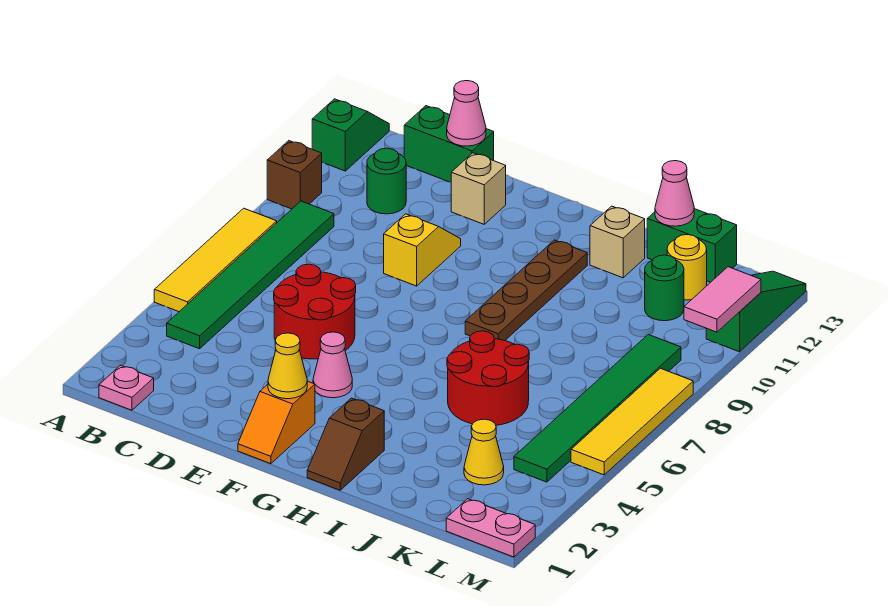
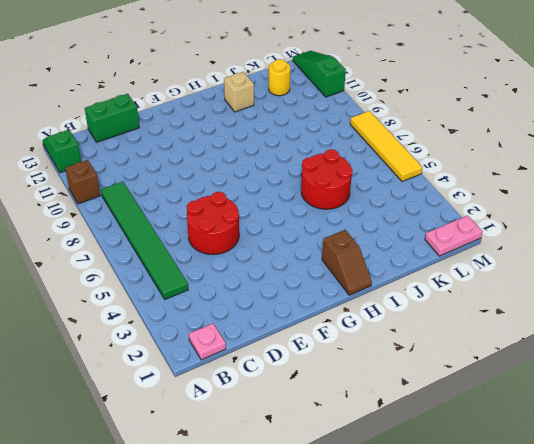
none -> yellow 1x4 tile [154,208,277,312]
none -> green 1x1 round brick [367,148,406,214]
none -> yellow 1x2 slope [384,214,461,286]

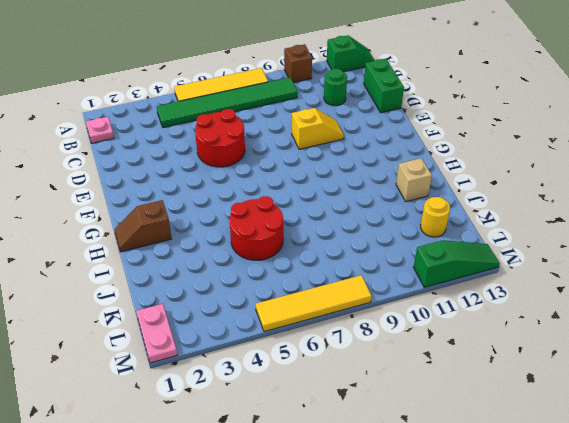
none -> tan 1x1 brick [451,153,506,224]
none -> orange 1x2 slope [238,381,315,464]
none -> pink 1x1 cone [313,332,352,398]

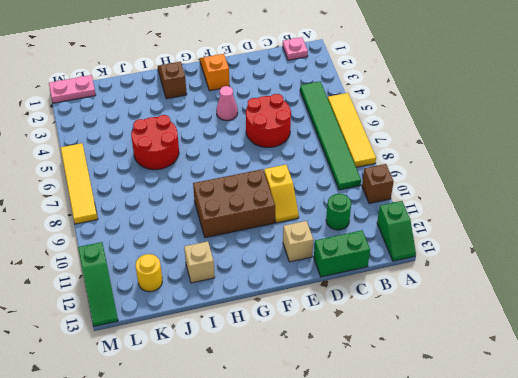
brown 2x3 brick [193,169,275,238] -> brown 1x4 plate [465,240,587,340]
none -> green 1x2 brick [647,209,737,282]
none -> yellow 1x1 cone [464,419,504,485]
none -> green 1x1 round brick [645,255,684,321]

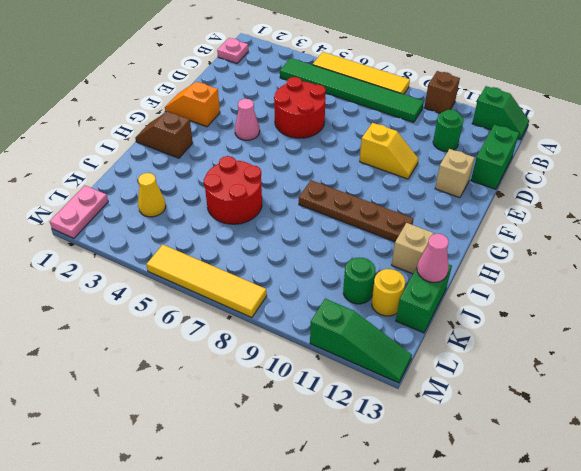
none -> green 1x6 tile [514,335,681,482]
none -> pink 1x1 cone [447,81,486,146]
none -> yellow 1x1 cone [268,333,307,399]

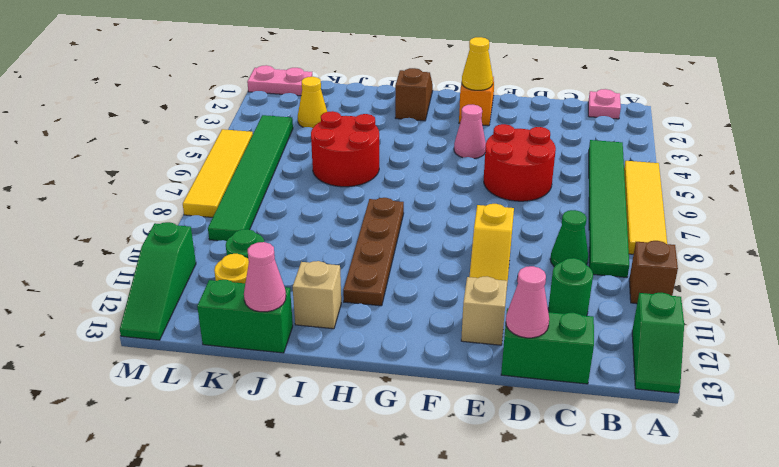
green 1x1 cone [550,210,588,267] -> none
none -> pink 1x2 tile [684,267,761,332]

